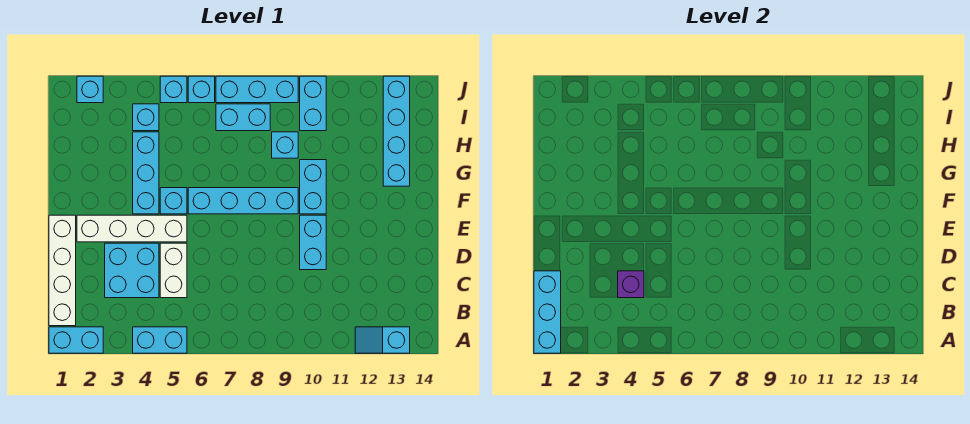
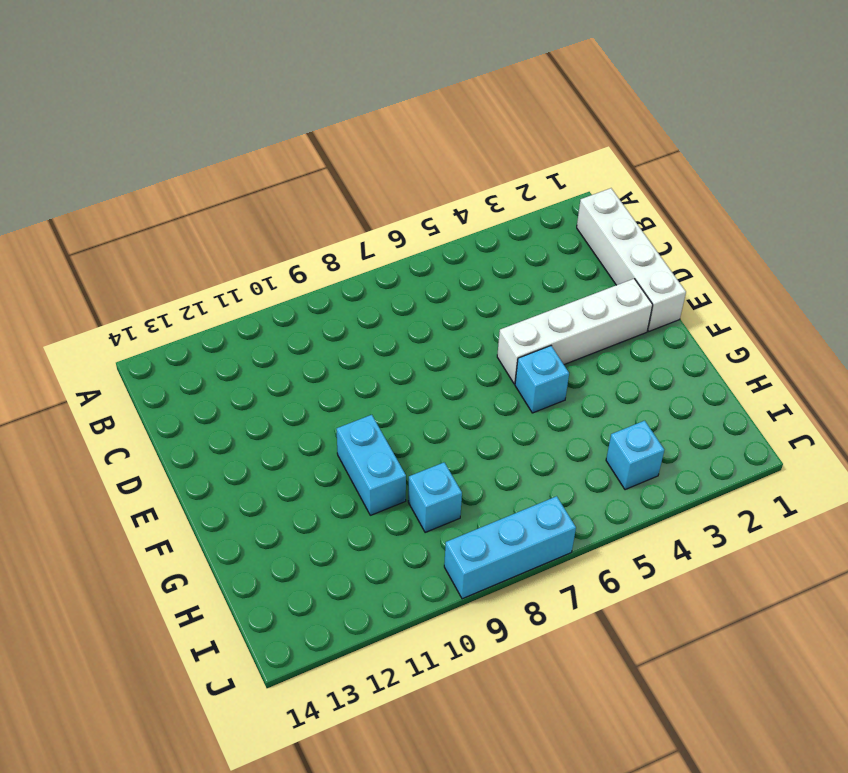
none -> cyan 1x2 brick [49,327,103,353]
none -> cyan 1x2 brick [133,327,187,353]
none -> cyan 1x2 slope [355,327,410,353]

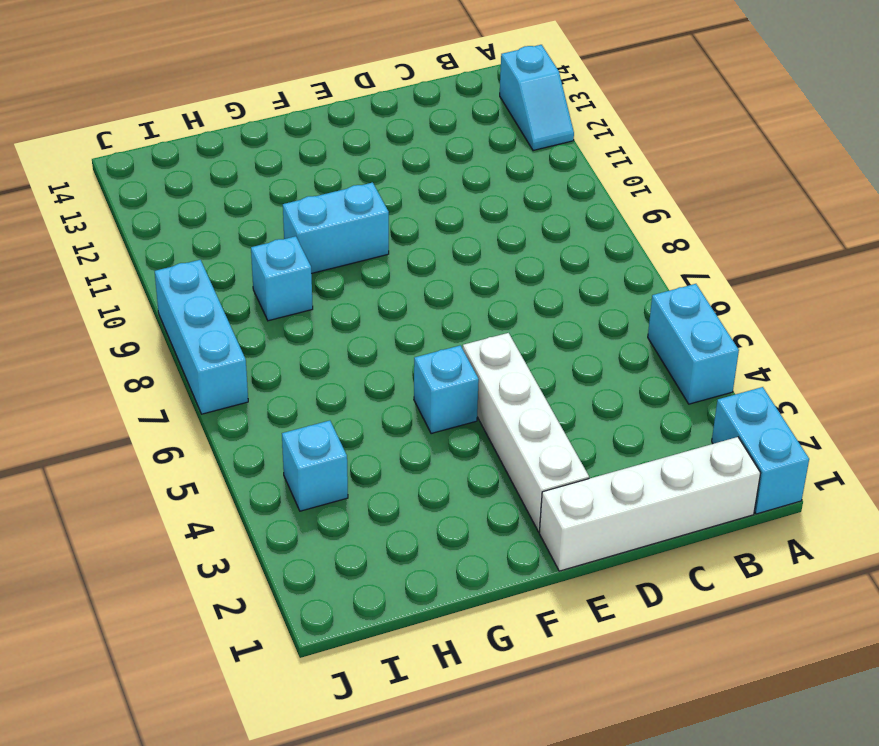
none -> cyan 2x2 brick [105,243,159,298]
none -> white 1x2 brick [160,243,187,298]
none -> cyan 1x2 brick [300,215,326,270]

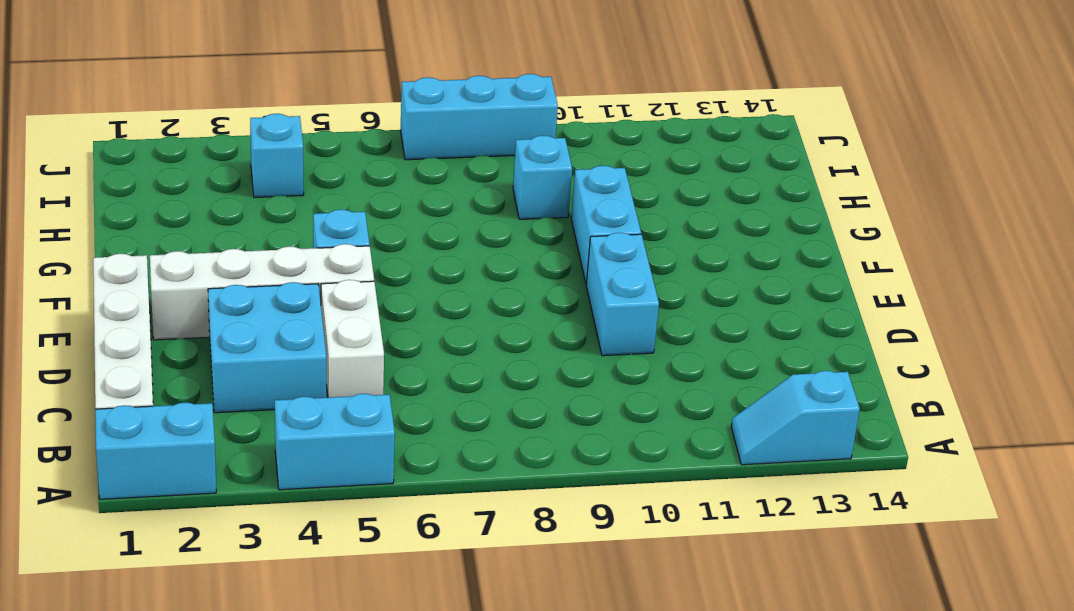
none -> cyan 1x3 brick [133,132,159,214]
none -> cyan 1x4 brick [188,188,298,214]
none -> cyan 1x4 brick [383,76,410,186]

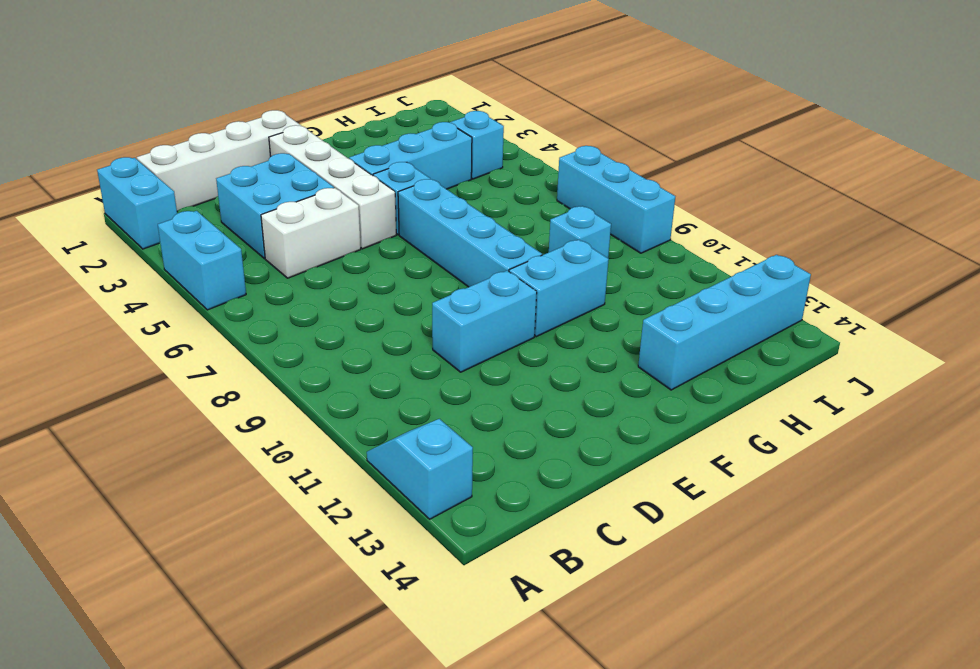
none -> cyan 1x2 brick [216,104,270,131]
none -> cyan 1x2 brick [300,76,326,131]
none -> cyan 1x1 brick [77,76,103,103]

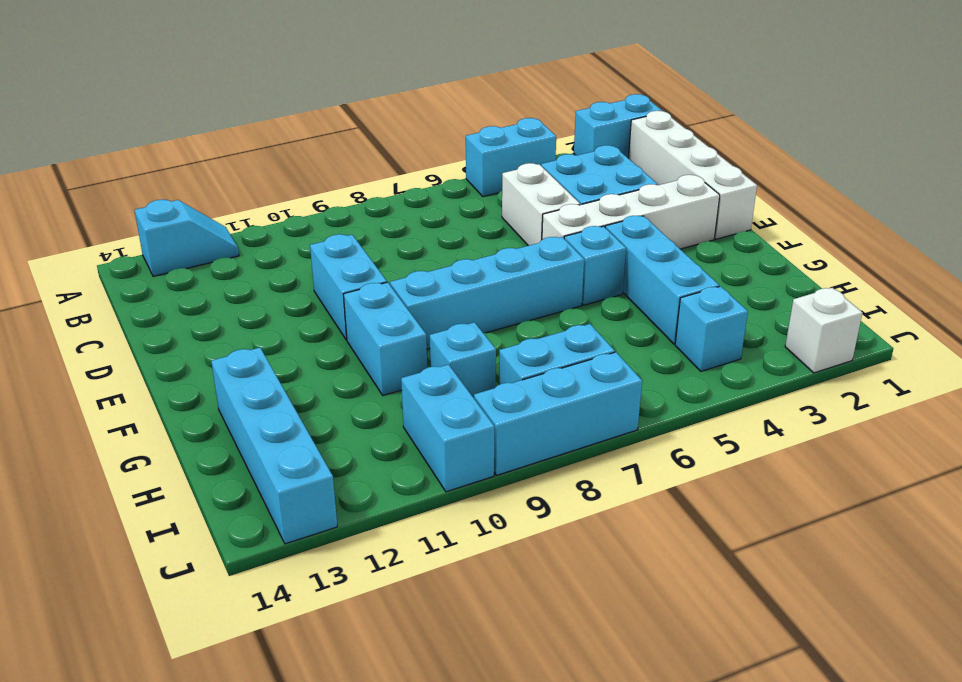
white 1x1 brick [785,288,862,373] -> cyan 1x1 brick [77,76,103,103]
none -> cyan 1x1 brick [160,76,187,103]
none -> cyan 1x1 brick [188,76,215,103]
none -> cyan 1x3 brick [534,271,561,353]

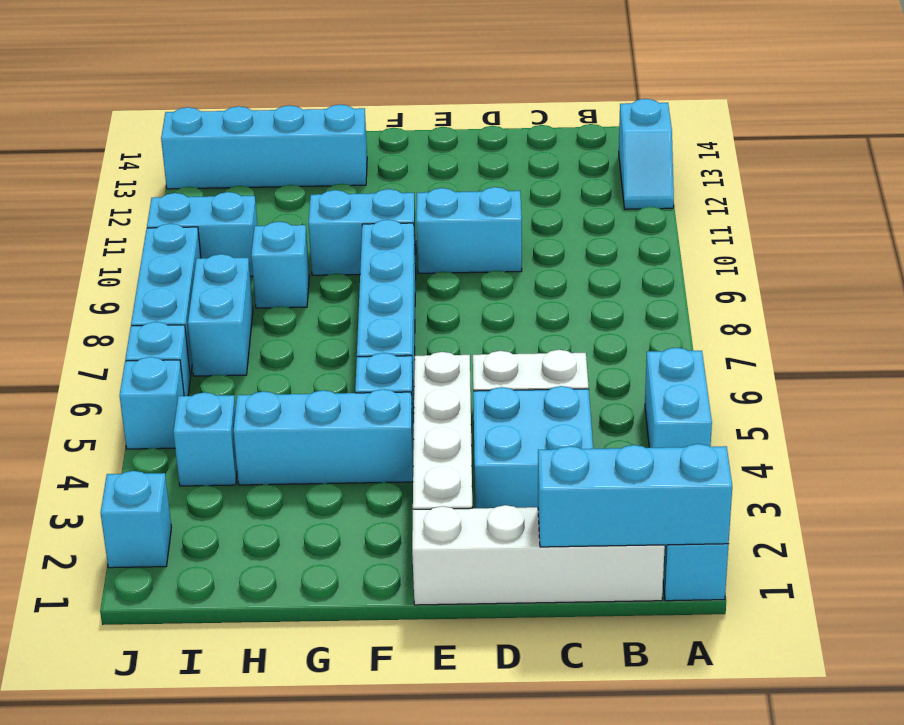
none -> purple 1x1 brick [618,271,644,298]

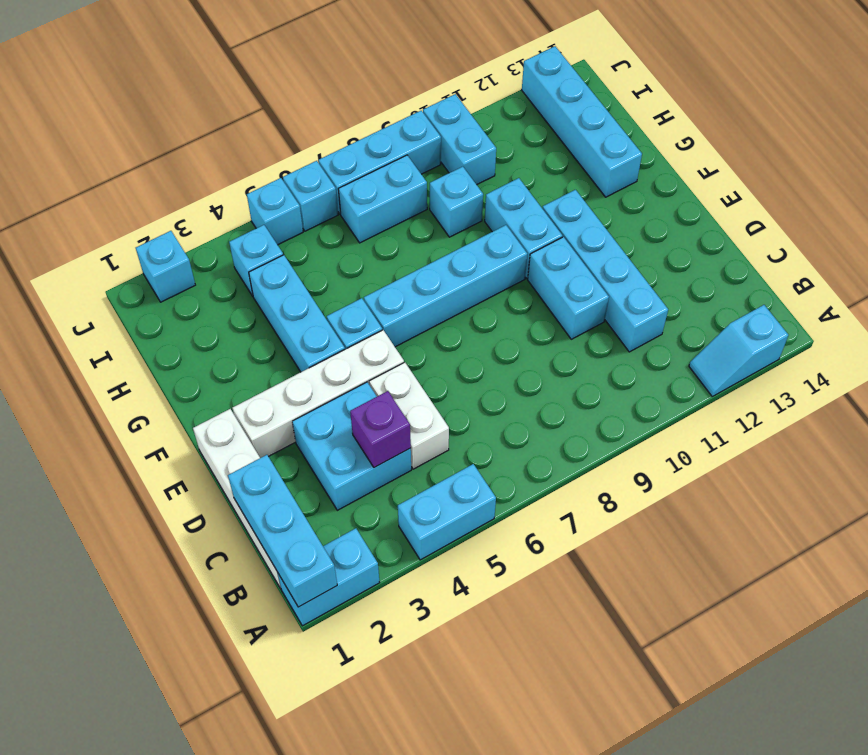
cyan 1x4 brick [542,190,668,352] -> none

